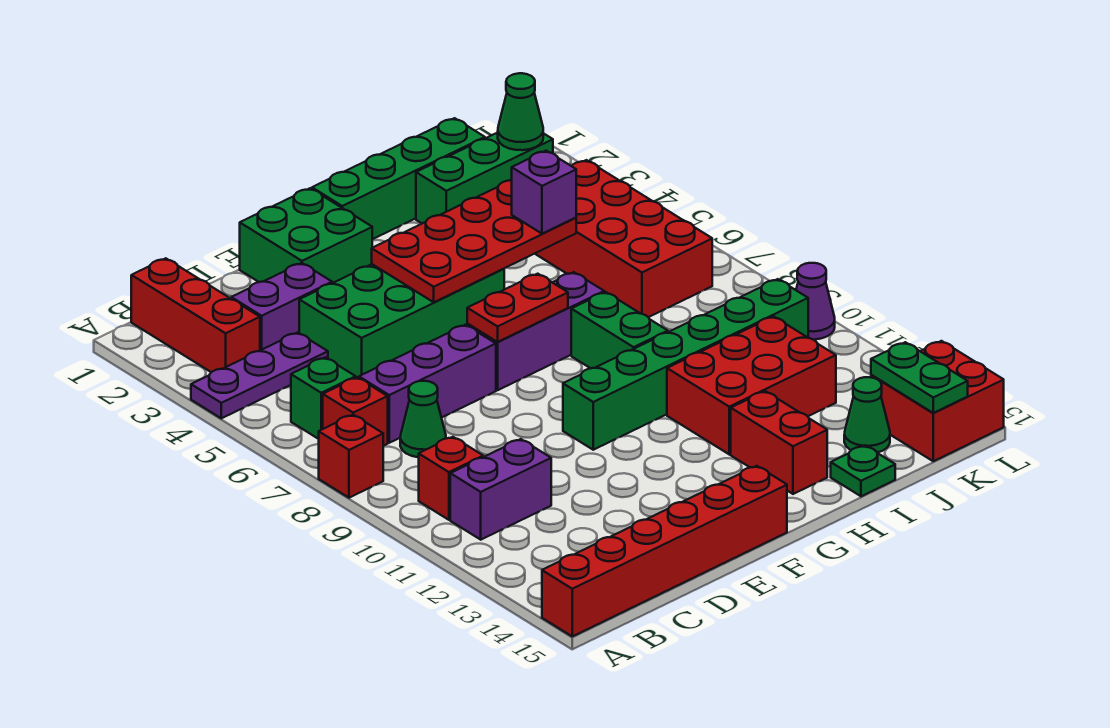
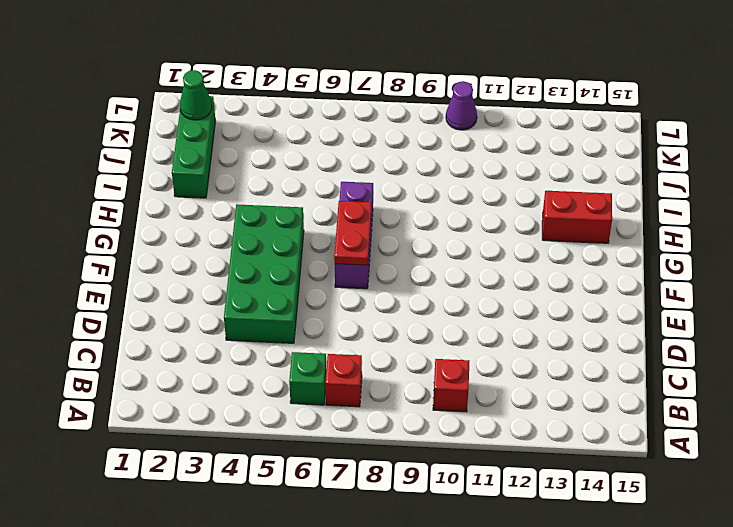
none -> purple 1x3 plate [191,333,328,418]
none -> red 1x1 brick [319,415,383,498]
none -> red 1x6 brick [542,466,787,636]
none -> red 1x3 brick [131,258,260,372]

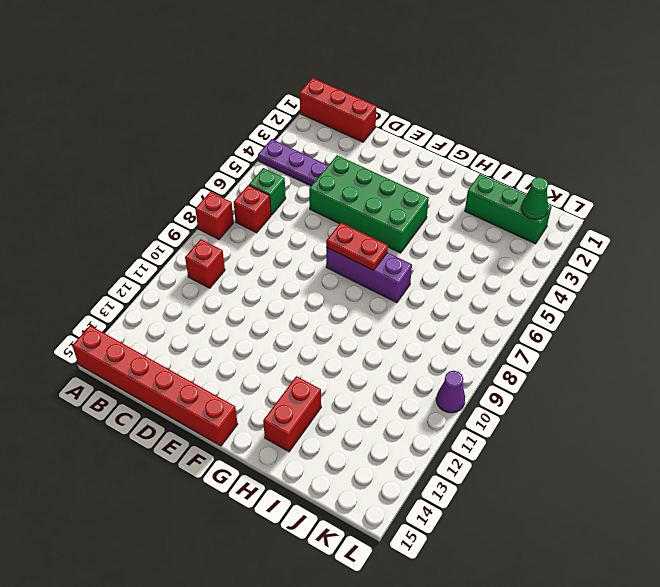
red 1x3 brick [300,78,377,142] -> red 1x3 brick turned to [131,258,260,372]
none -> purple 1x2 brick [450,439,551,540]
none -> purple 1x2 brick [231,263,332,350]
none -> purple 1x3 brick [359,325,496,443]
none -> green 1x1 cone [400,381,446,457]

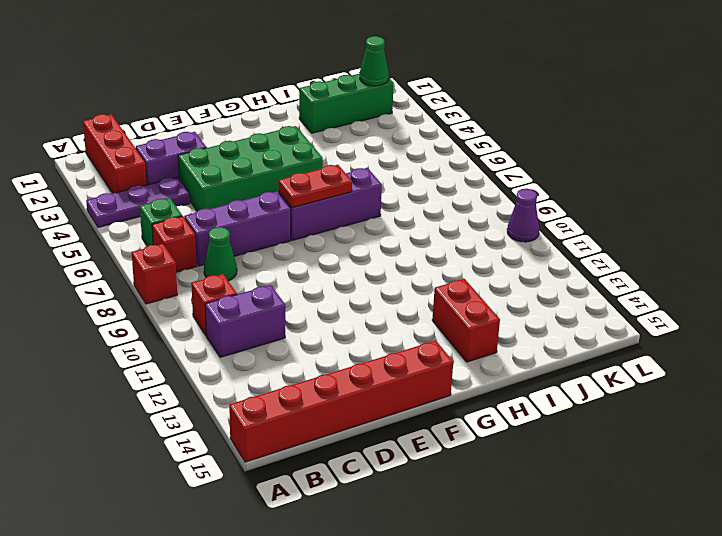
none -> green 2x2 brick [240,188,372,283]
none -> green 1x6 brick [563,279,808,450]
none -> green 1x4 brick [312,118,485,239]
none -> green 1x2 brick [571,292,668,368]

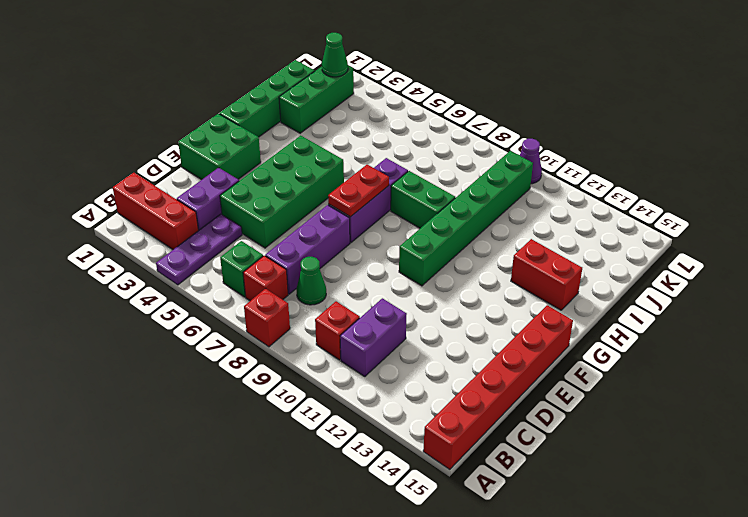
none -> red 2x3 brick [667,316,836,454]
none -> green 1x1 plate [831,446,895,496]
none -> red 2x4 brick [535,160,712,317]
none -> green 1x1 cone [844,377,890,453]

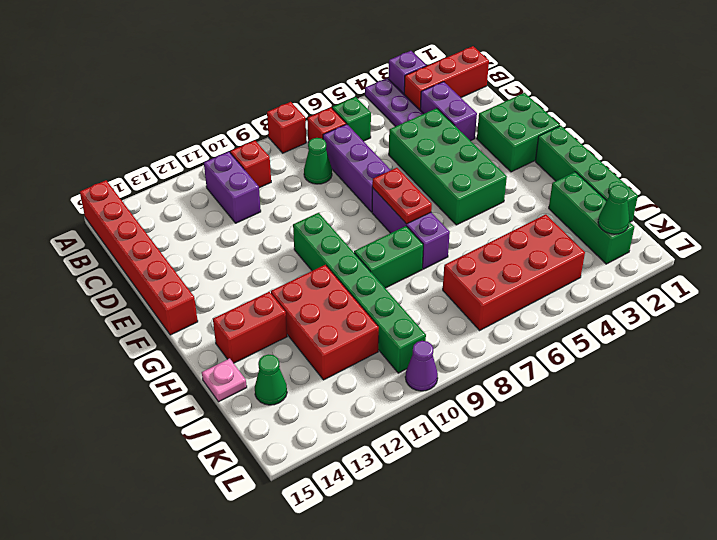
purple 1x1 brick [388,51,426,94] -> purple 1x1 brick moved to [512,151,576,234]
pink 1x1 plate [202,358,247,402] -> green 1x1 plate [831,446,895,496]
none -> red 2x2 brick [871,341,1004,461]
none -> red 2x4 plate [372,180,576,302]
none -> green 1x2 plate [871,342,968,413]

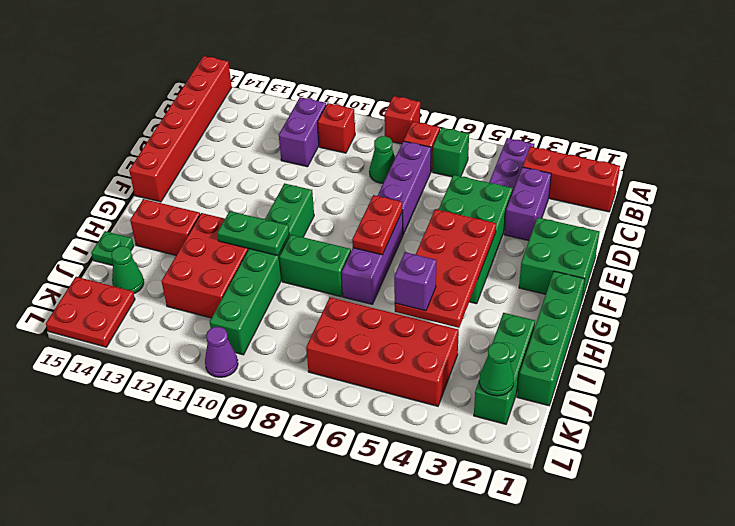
green 1x2 plate [217,211,289,256] -> green 1x2 plate moved to [871,342,968,413]
red 2x2 plate [46,277,135,347] -> red 2x2 brick [871,341,1004,461]

